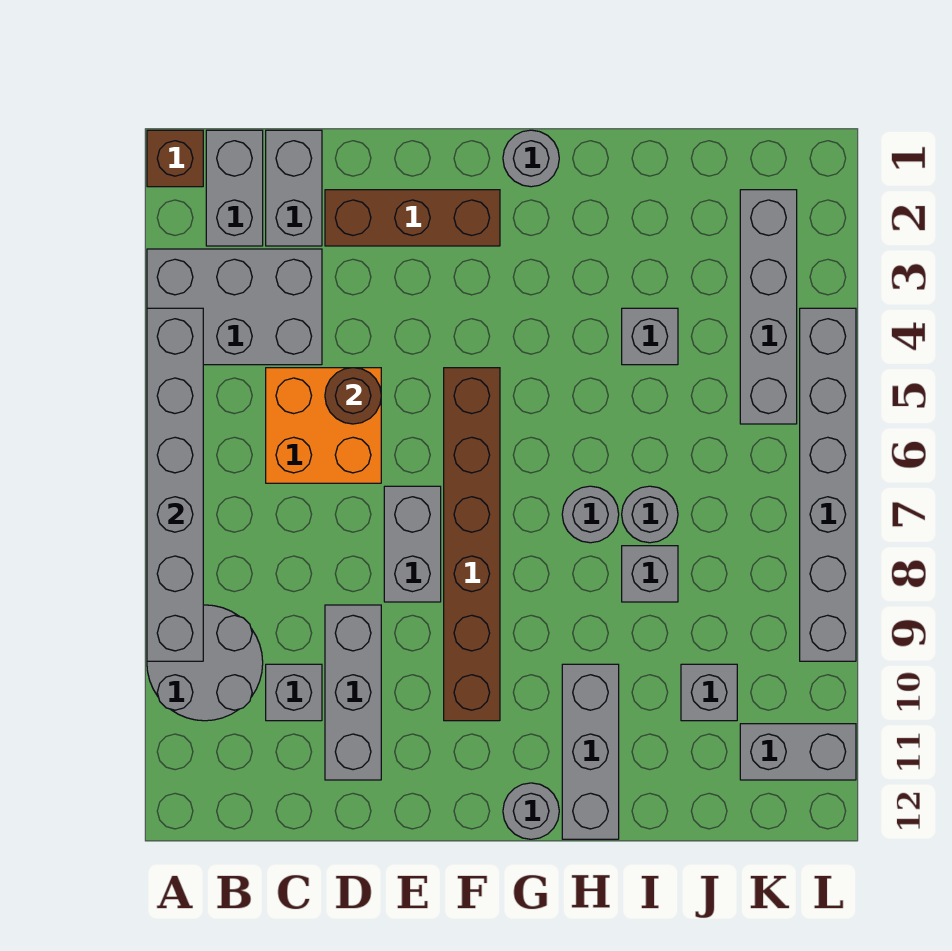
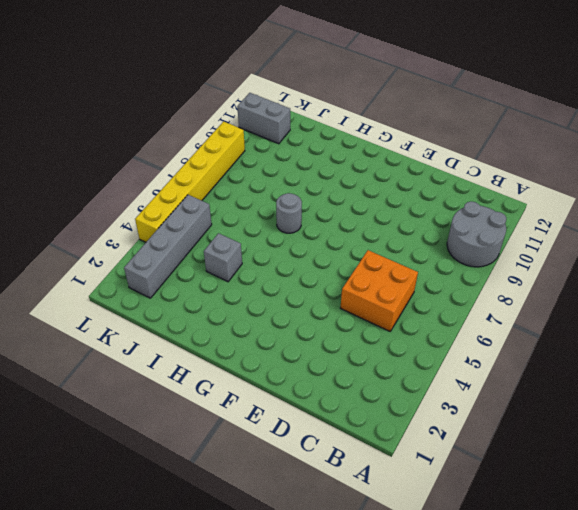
yellow 1x6 brick [135,121,245,242] -> grey 1x6 brick [800,308,856,661]
none -> brown 1x1 brick [147,130,203,187]
none -> grey 2x3 brick [147,249,322,365]
none -> grey 1x2 brick [206,130,263,246]

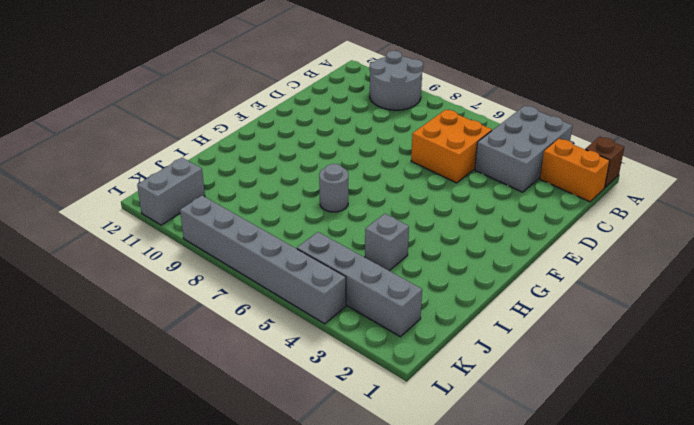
orange 1x2 brick [540,139,610,202] -> grey 1x2 brick [206,130,263,246]
none -> grey 1x2 brick [266,130,322,246]
none -> grey 1x1 brick [266,664,322,721]
none -> brown 1x3 brick [325,190,500,246]

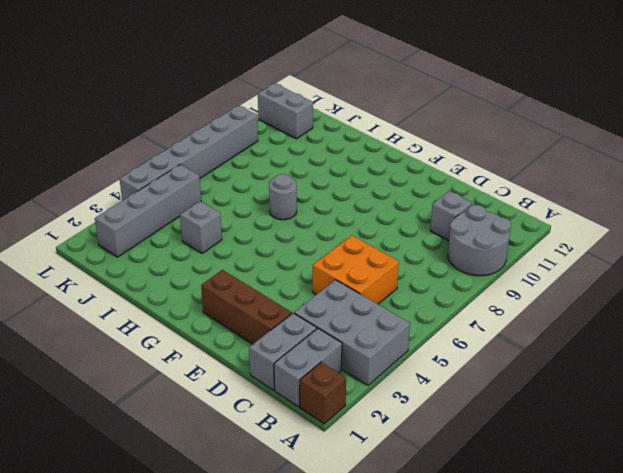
none -> grey 1x3 brick [325,605,381,780]
none -> grey 1x2 brick [384,486,441,602]
none -> brown 1x6 brick [444,368,500,721]

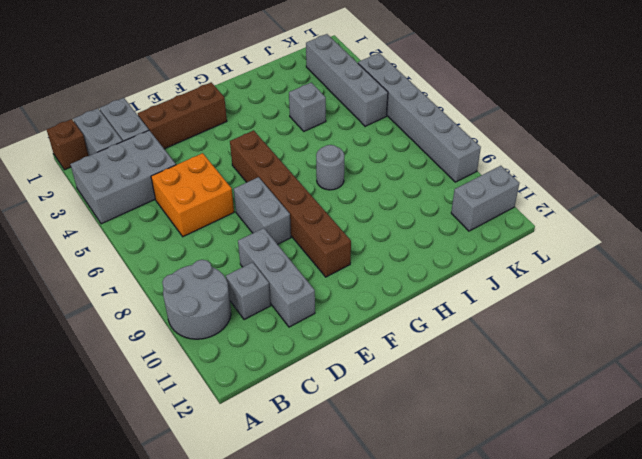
none -> grey 1x1 round brick [503,130,559,187]
none -> grey 1x1 round brick [503,783,559,839]
none -> grey 1x3 brick [562,664,619,839]

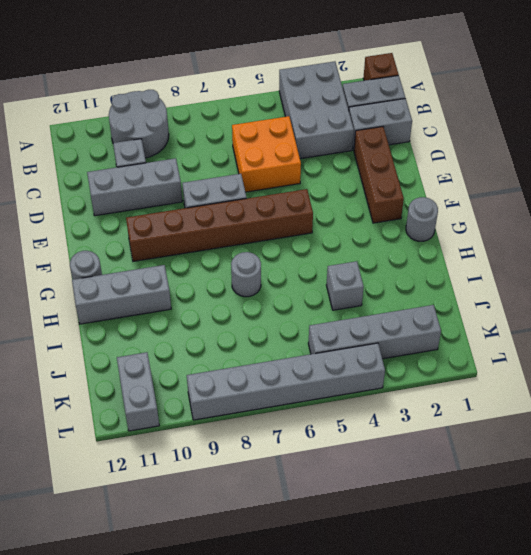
none -> grey 1x1 round brick [622,486,678,543]
none -> grey 1x1 brick [622,546,678,602]
none -> grey 1x1 brick [681,664,737,721]

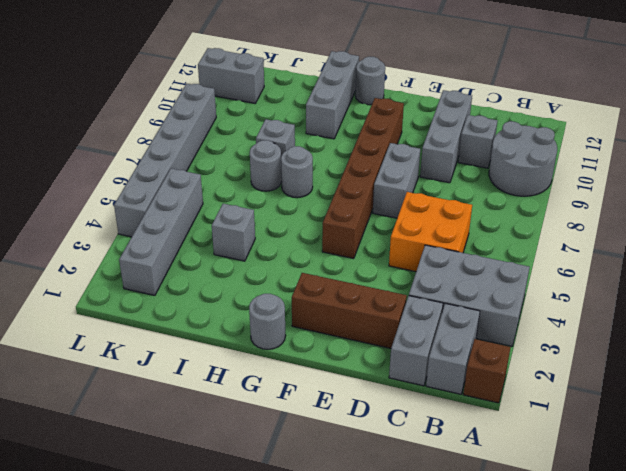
none -> grey 1x1 brick [681,664,737,721]
none -> grey 1x6 brick [147,308,203,661]
none -> brown 1x1 round brick [325,368,381,424]

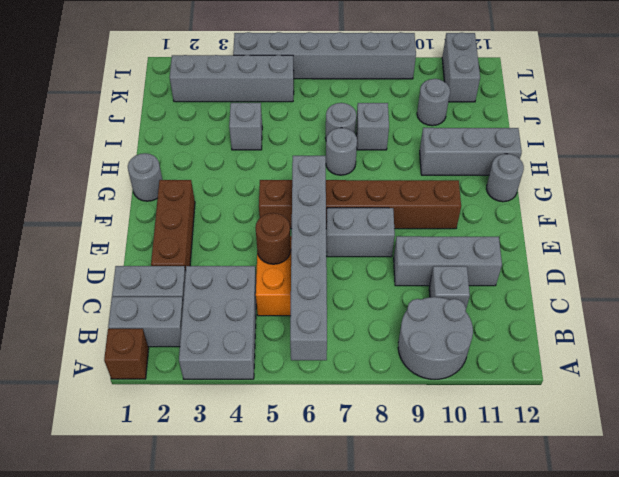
grey 1x6 brick [290,156,327,360] -> grey 1x6 brick turned to [147,308,203,661]
grey 1x1 round brick [417,79,450,126] -> grey 1x1 brick [681,664,737,721]

